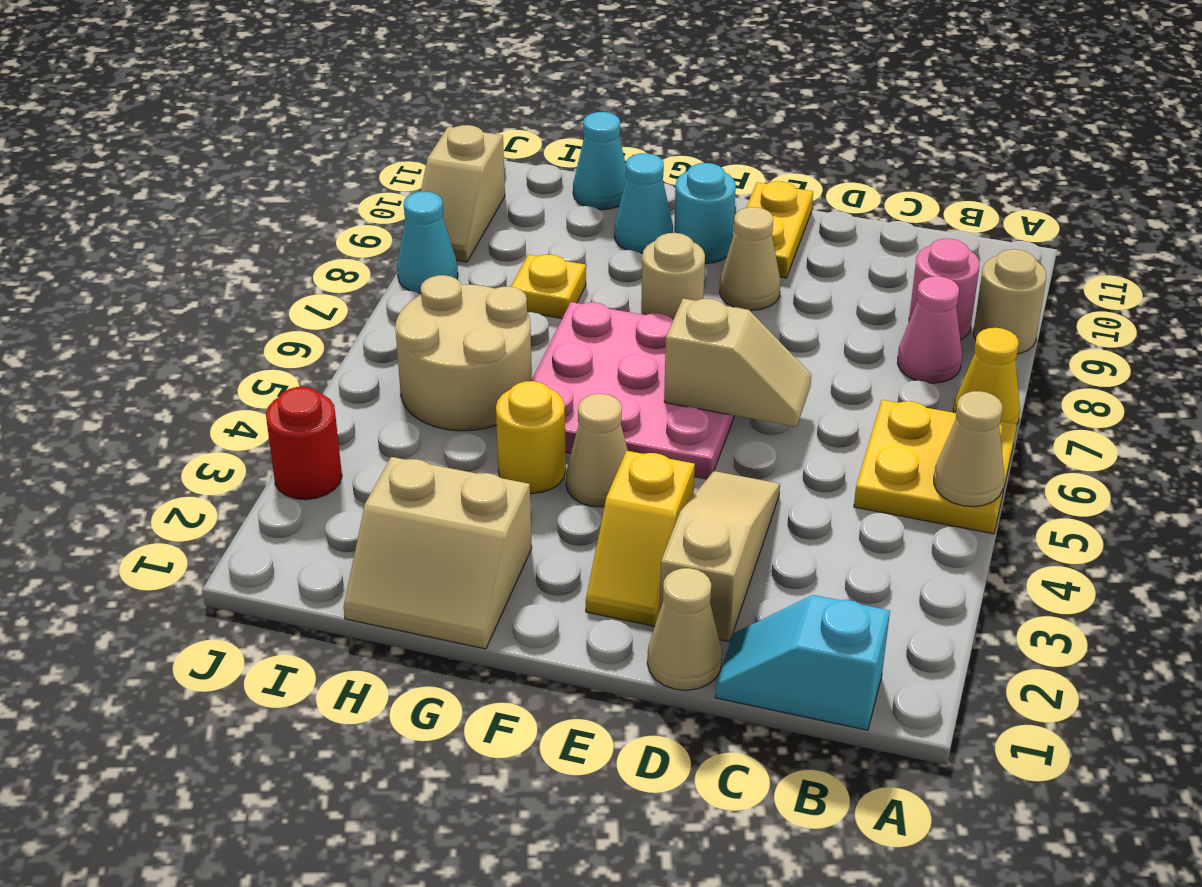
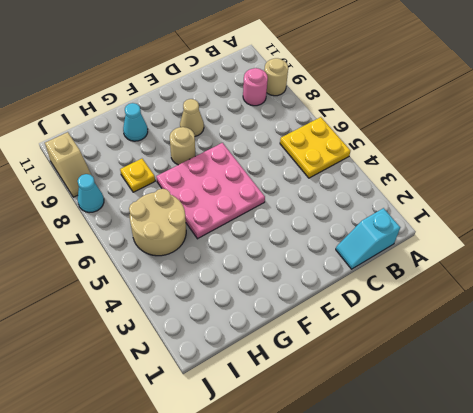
none -> yellow 1x1 cone [953,328,1020,424]
none -> pink 1x1 cone [897,276,962,383]
none -> tan 1x1 cone [647,568,722,690]

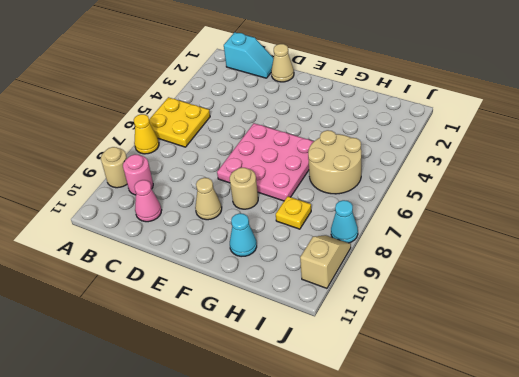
pink 1x1 cone [134,180,162,222] -> pink 1x1 cone moved to [897,276,962,383]
none -> tan 1x3 slope [660,471,780,642]
none -> yellow 1x2 slope [586,451,695,626]
none -> yellow 1x2 plate [729,181,813,278]

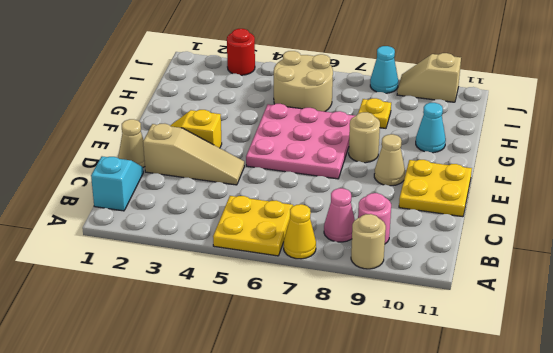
yellow 2x2 plate [399,160,472,217] -> yellow 1x2 plate [729,181,813,278]
none -> tan 1x1 cone [566,394,628,507]
none -> cyan 1x1 round brick [674,163,736,264]
none -> tan 2x2 slope [343,457,532,649]

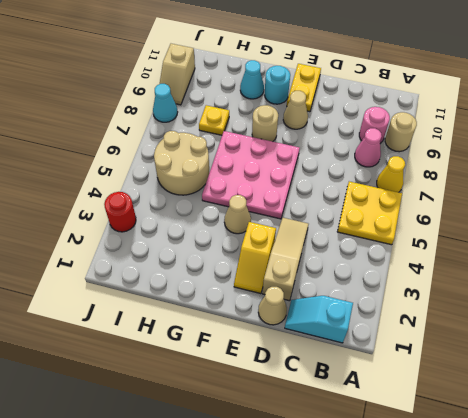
none -> tan 2x2 slope [343,457,532,649]
none -> yellow 1x1 round brick [496,381,566,494]
none -> cyan 1x1 cone [573,112,627,210]

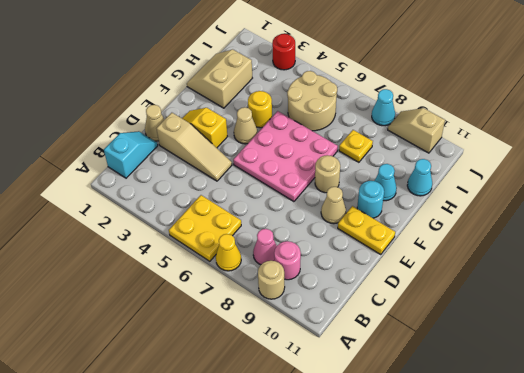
none -> tan 1x1 cone [934,391,1004,507]
none -> tan 1x2 slope [664,299,811,427]

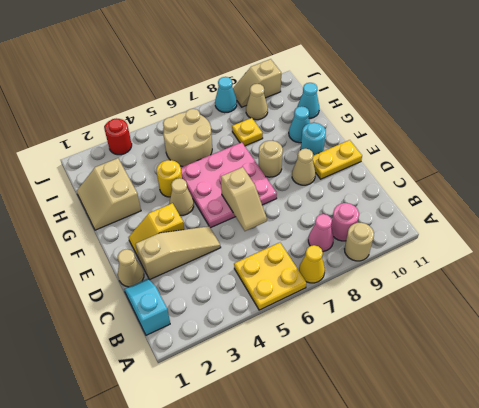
tan 1x1 cone [246,84,268,120] -> tan 1x1 cone moved to [934,391,1004,507]

